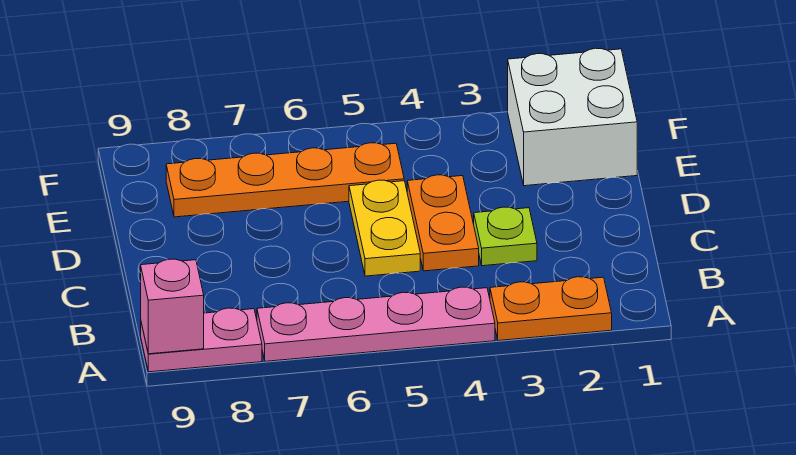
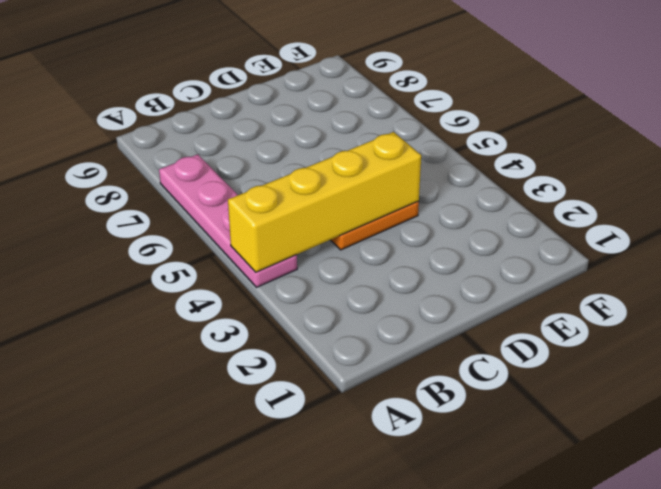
yellow 1x4 brick [228,132,421,272] -> none
none -> orange 1x2 plate [490,277,612,341]
none -> pink 1x2 plate [141,308,262,372]

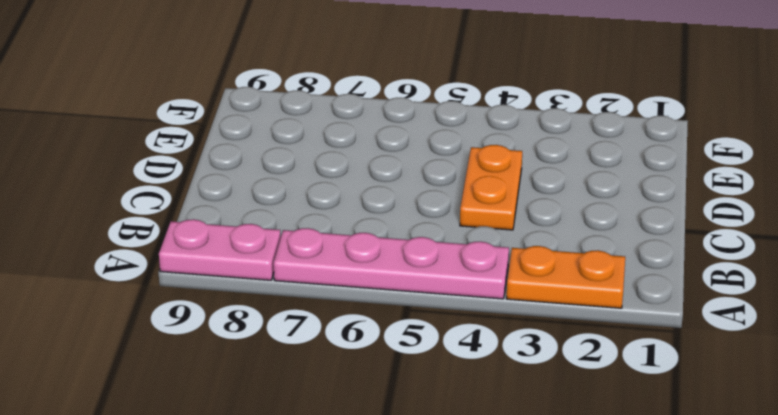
none -> lime 1x1 plate [474,207,537,266]
none -> yellow 1x2 plate [349,180,420,276]

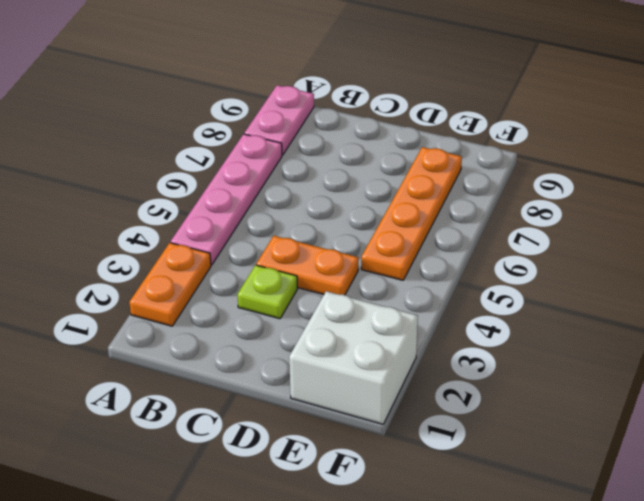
none -> yellow 1x2 plate [349,180,420,276]
none -> pink 1x1 brick [141,259,204,354]

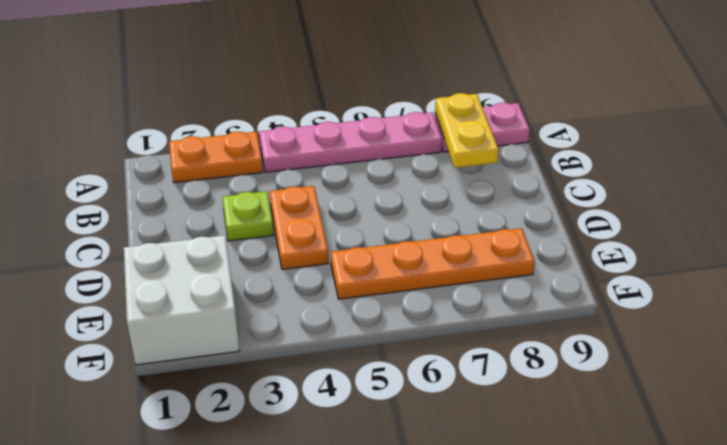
yellow 1x2 plate [435,93,499,168] -> yellow 1x2 plate moved to [349,180,420,276]
none -> pink 1x1 brick [141,259,204,354]

